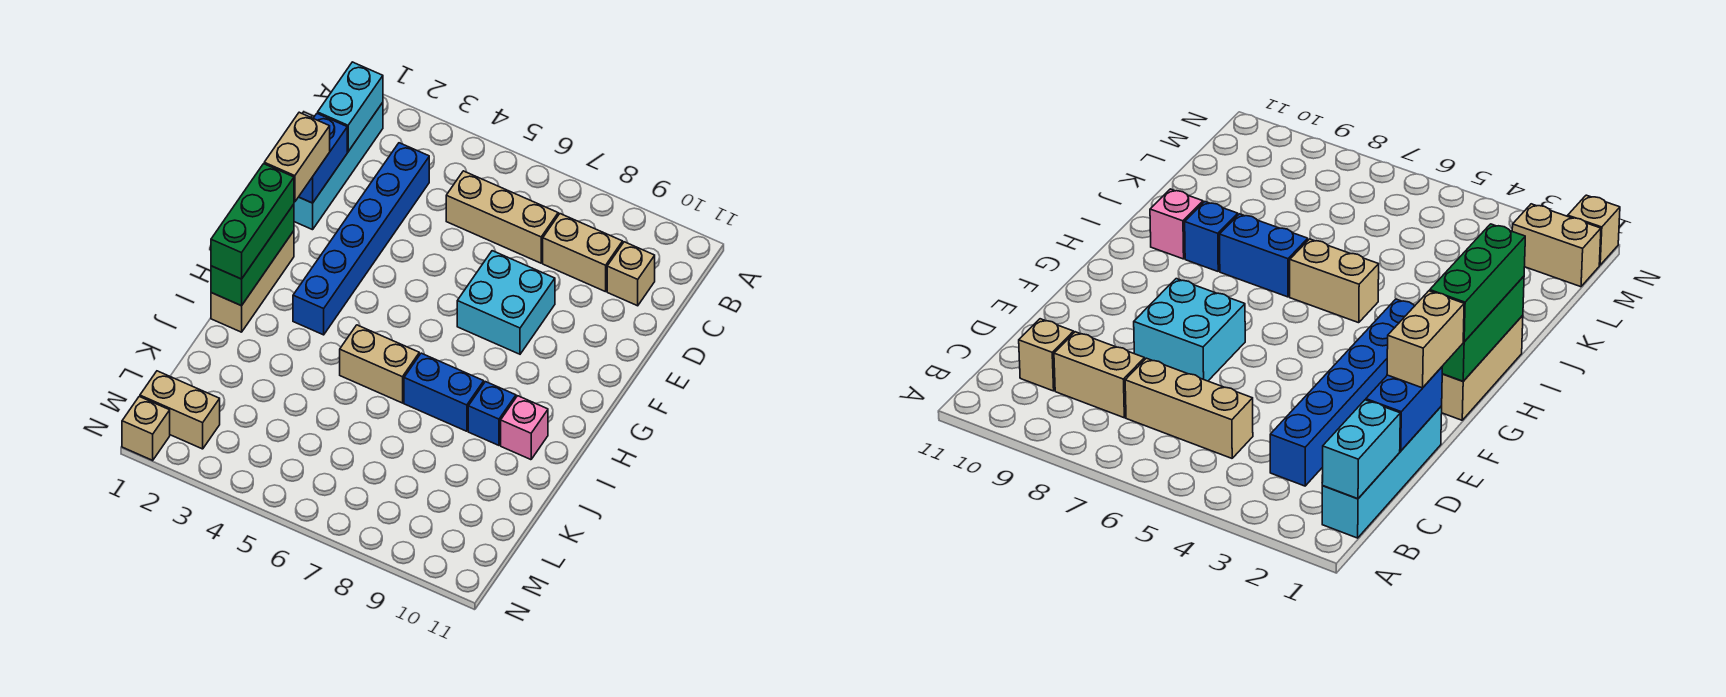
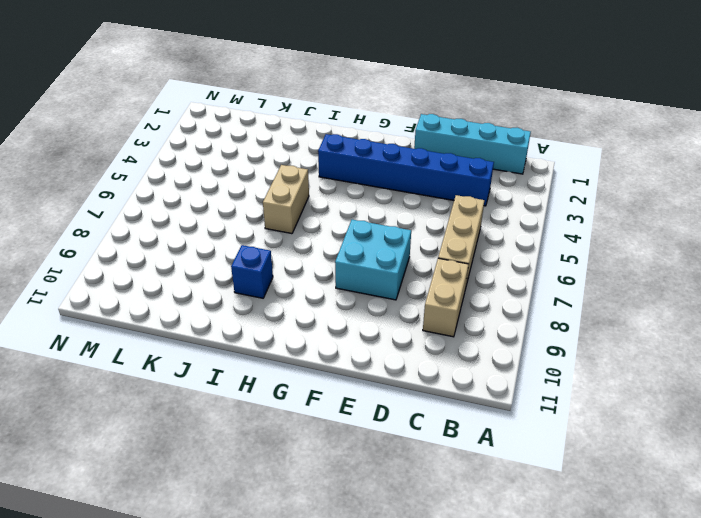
none -> tan 1x1 brick [607,242,655,306]
none -> tan 1x3 brick [211,231,294,332]
none -> blue 1x2 brick [404,353,484,431]

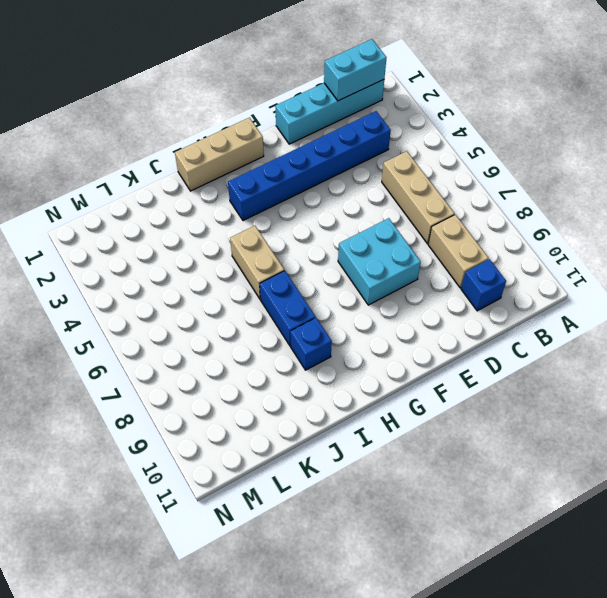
blue 1x1 brick [461,259,506,311] -> tan 1x1 brick [607,242,655,306]
none -> pink 1x1 brick [501,396,548,460]
none -> tan 1x2 brick [140,371,220,449]
none -> tan 1x1 brick [122,397,170,460]

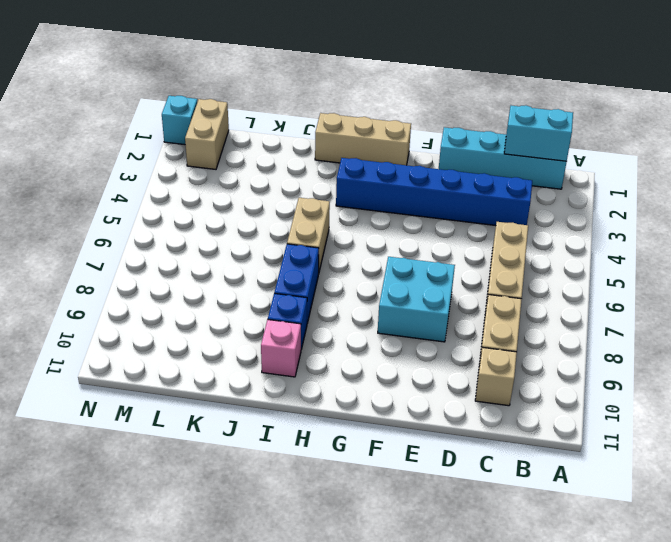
cyan 1x1 brick [162,96,197,145] -> tan 1x1 brick [122,397,170,460]
none -> blue 1x2 brick [299,113,347,203]
none -> green 1x3 brick [211,204,294,306]
none -> tan 1x2 brick [264,112,330,202]

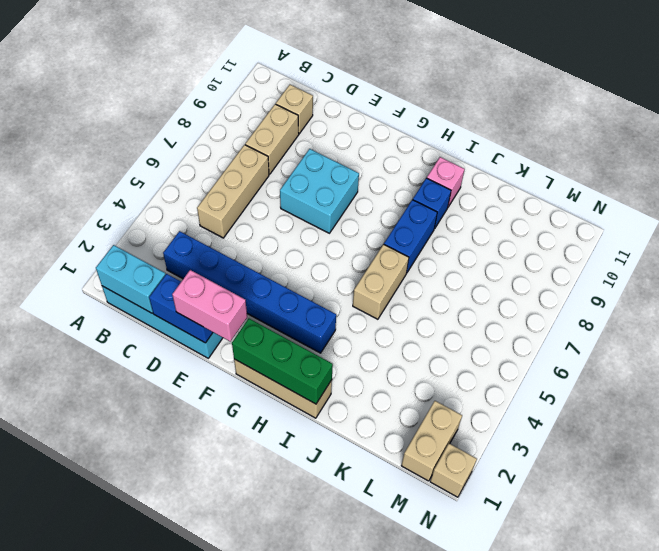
pink 1x2 brick [172,270,247,341] -> tan 1x2 brick [264,112,330,202]
none -> green 1x3 brick [211,164,294,279]

